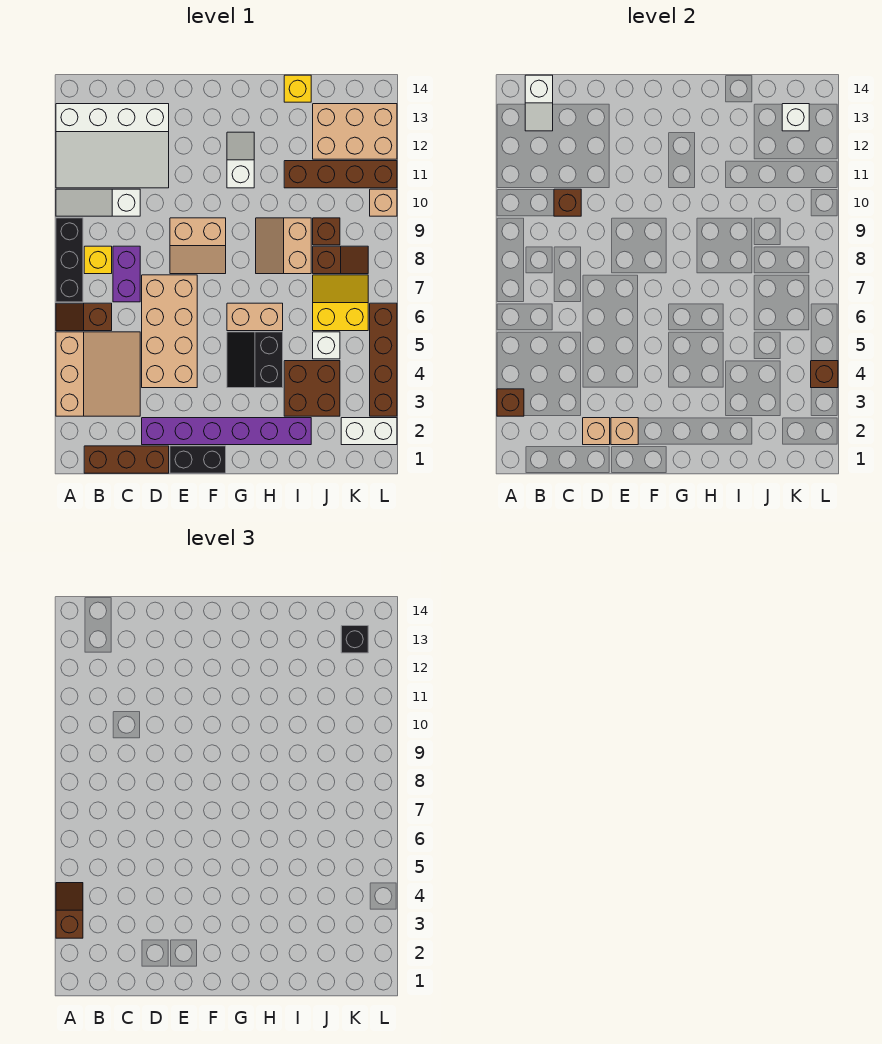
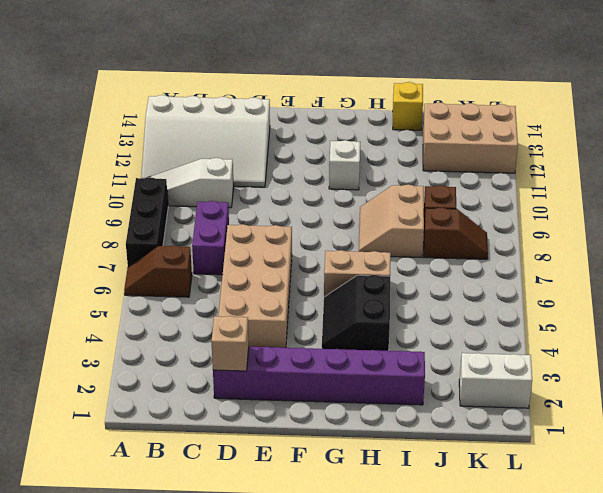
none -> tan 3x3 slope [56,332,140,416]
none -> brown 1x3 brick [84,446,169,473]
none -> yellow 1x1 brick [84,246,112,274]
none -> black 1x2 brick [170,446,226,473]

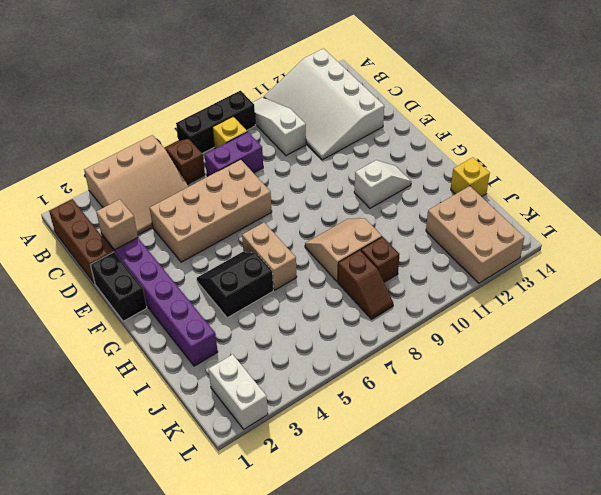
none -> tan 2x2 slope [170,218,226,274]
none -> brown 2x2 brick [284,361,340,416]
none -> brown 1x4 brick [284,161,397,188]
none -> white 1x1 brick [313,332,340,359]

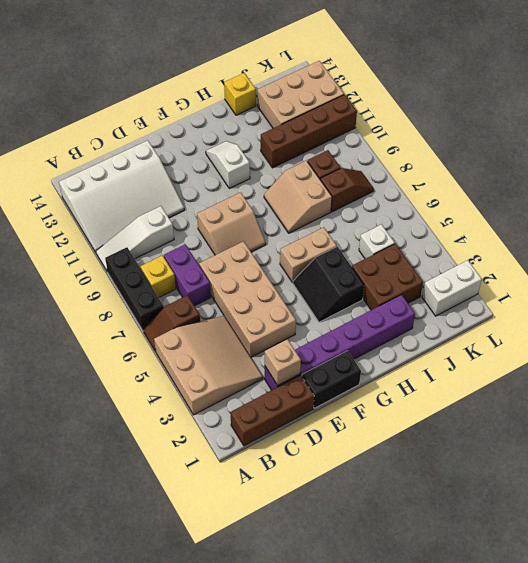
none -> yellow 2x2 slope [313,275,368,331]
none -> brown 1x4 brick [370,303,397,416]
none -> tan 1x1 brick [370,189,397,216]
none -> brown 1x1 brick [497,389,524,416]

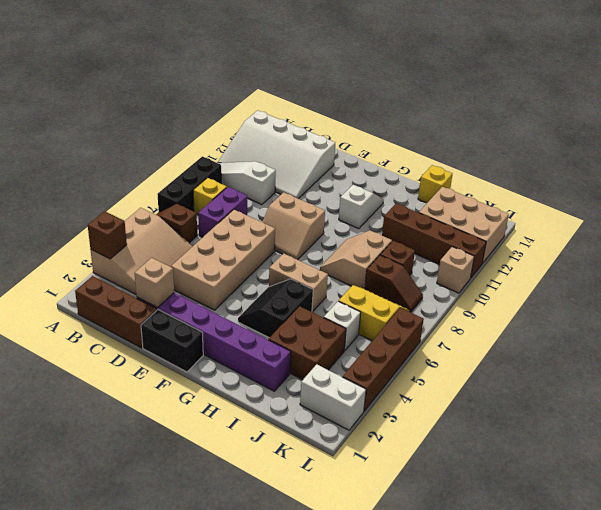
none -> white 1x2 slope [525,75,553,131]
none -> brown 1x1 brick [554,189,581,216]
none -> tan 1x1 brick [611,418,638,445]
none -> white 1x1 brick [782,104,809,131]

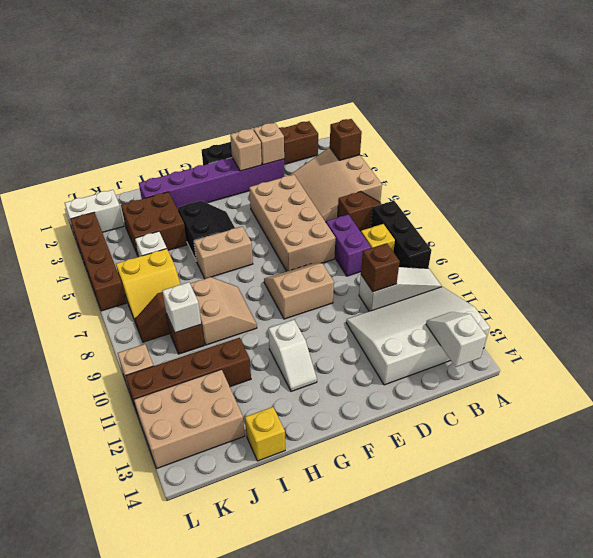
white 1x1 brick [162,282,201,333] -> white 1x1 brick moved to [782,104,809,131]
none -> brown 1x1 brick [811,361,838,388]
none -> brown 1x2 slope [56,883,83,938]
none -> black 1x1 brick [341,626,368,653]

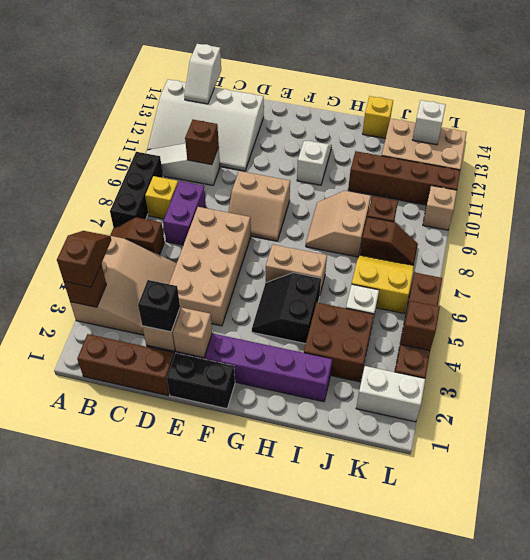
black 1x1 brick [138,280,180,332] -> black 1x1 brick moved to [341,626,368,653]

